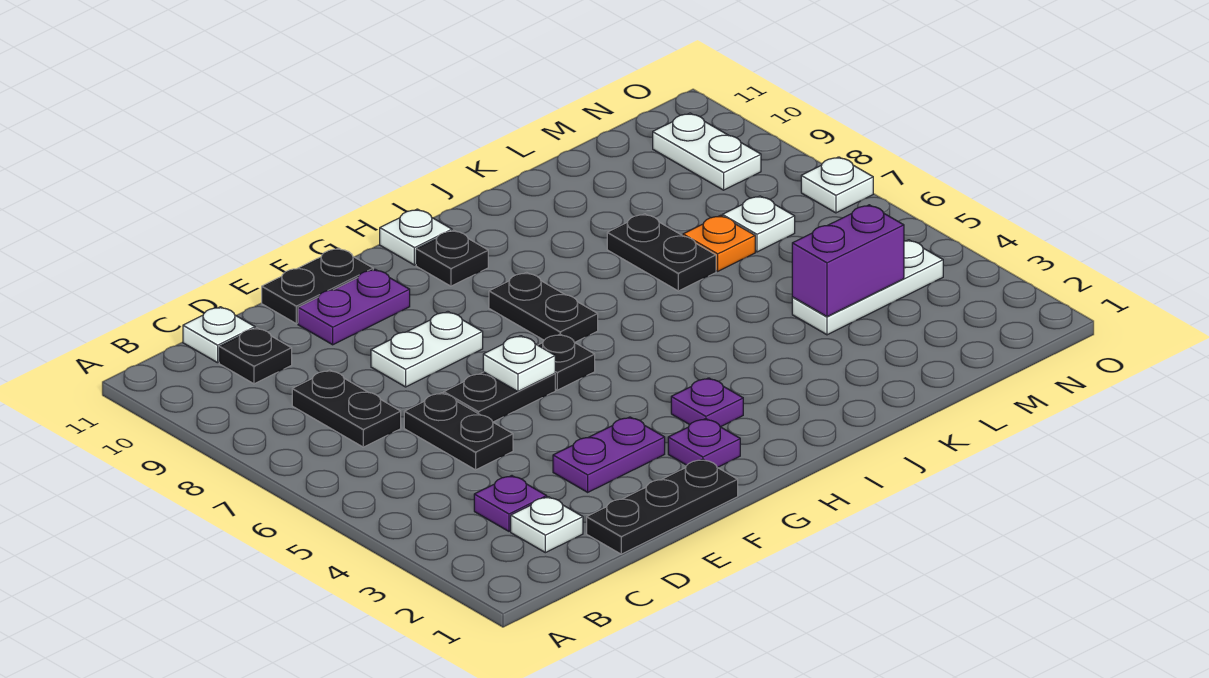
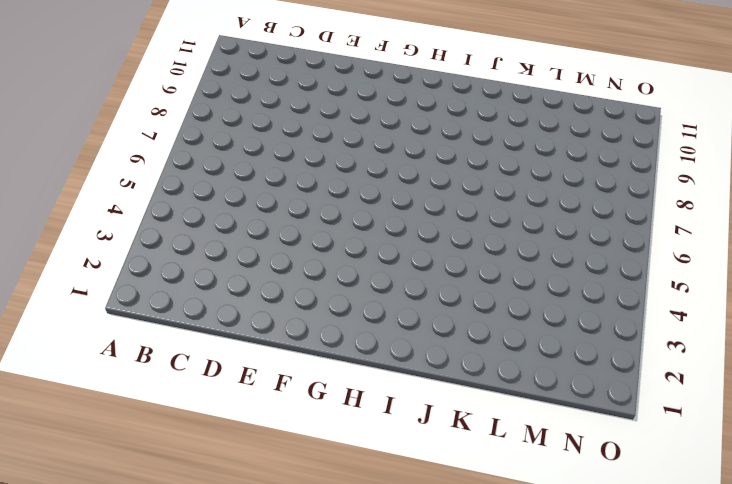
none -> white 1x1 plate [511,497,583,553]
none -> purple 1x1 plate [474,476,547,531]
none -> black 1x2 plate [292,370,401,447]

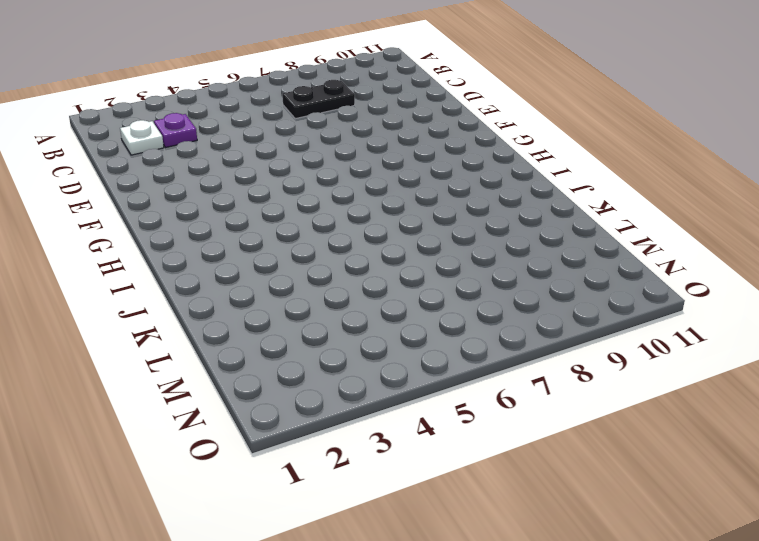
none -> black 1x1 plate [219,328,292,384]
none -> white 1x1 plate [183,307,255,363]
none -> black 1x3 plate [587,459,738,554]

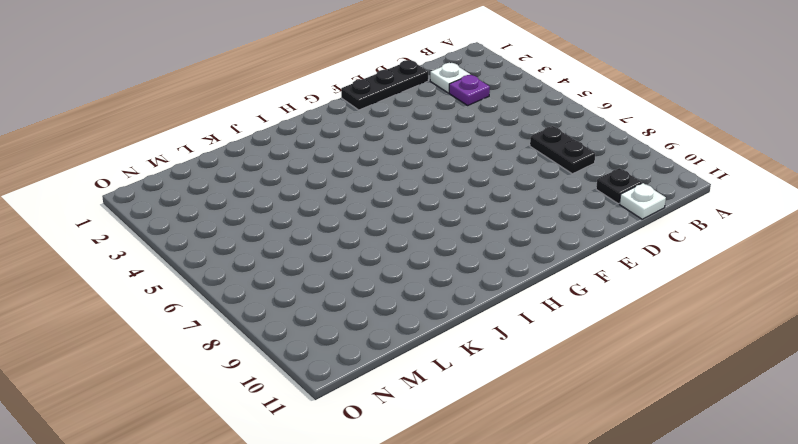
none -> black 1x2 plate [404,393,513,470]
none -> purple 1x2 plate [553,417,665,492]
none -> black 1x2 plate [444,372,555,422]

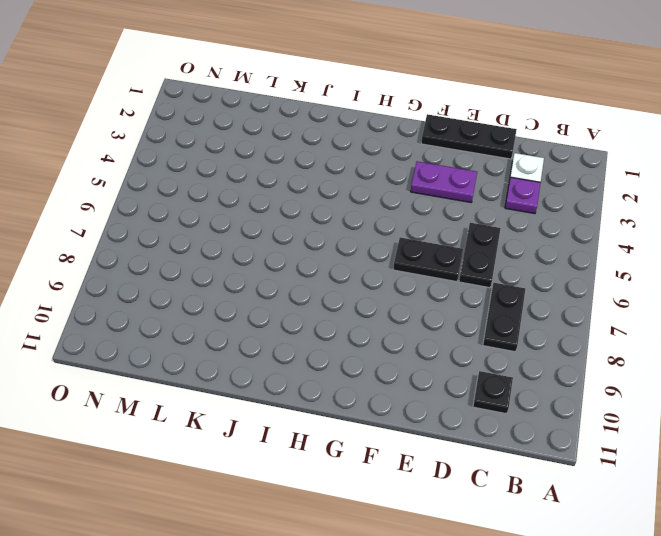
none -> white 1x1 plate [183,307,255,363]
none -> white 1x2 plate [371,312,483,387]
none -> purple 1x2 plate [298,269,410,345]

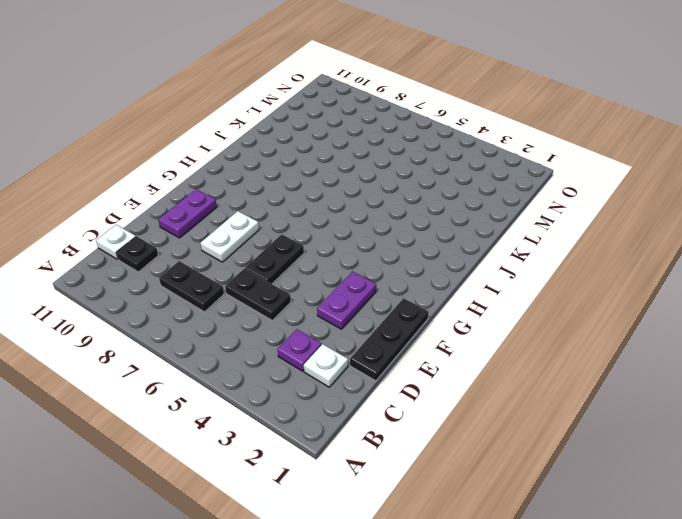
none -> black 1x2 plate [262,248,373,324]
none -> purple 1x1 plate [668,419,740,468]
none -> black 1x1 plate [538,334,595,390]

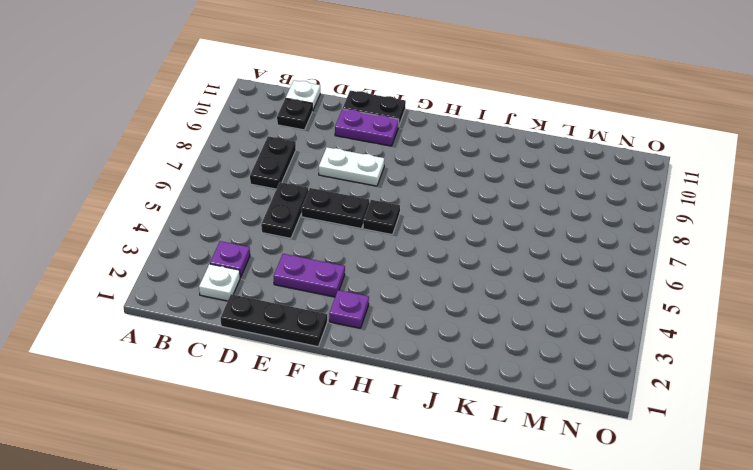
none -> purple 1x1 plate [671,378,743,427]
none -> black 1x2 plate [489,272,598,342]
none -> black 1x1 plate [416,230,488,286]

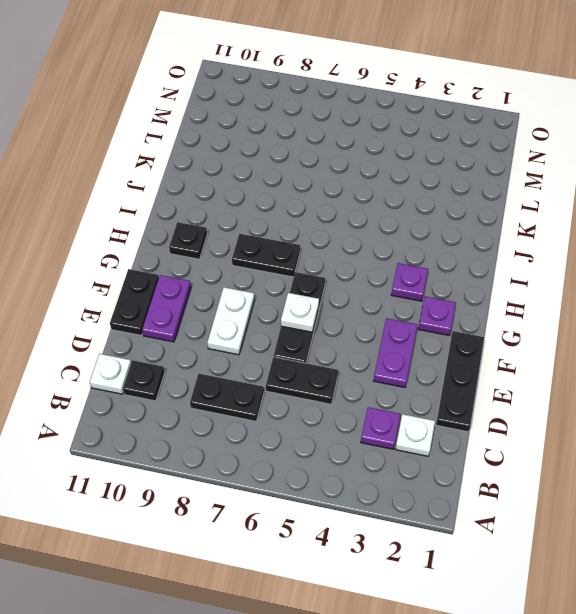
none -> white 1x1 plate [380,209,452,265]
none -> black 1x2 plate [607,214,716,291]
none -> white 1x3 plate [792,240,943,335]

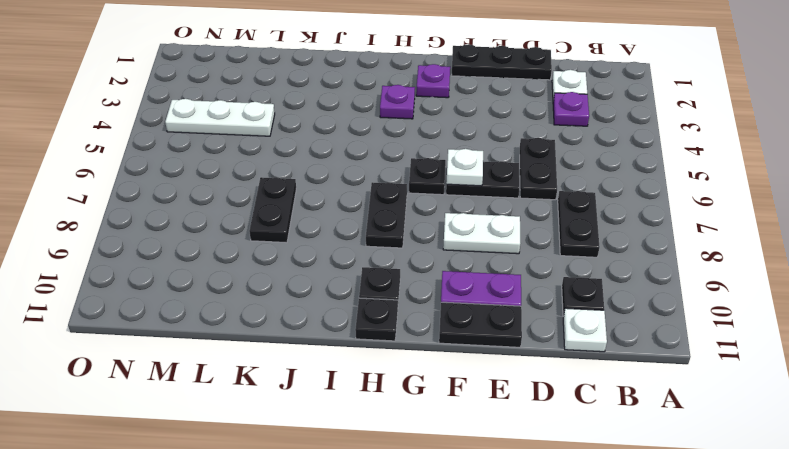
black 1x1 plate [355,298,398,341] -> white 1x1 plate [380,209,452,265]
none -> purple 1x2 plate [553,417,665,492]
none -> orange 1x1 plate [683,216,755,271]
none -> white 1x1 plate [722,196,795,252]

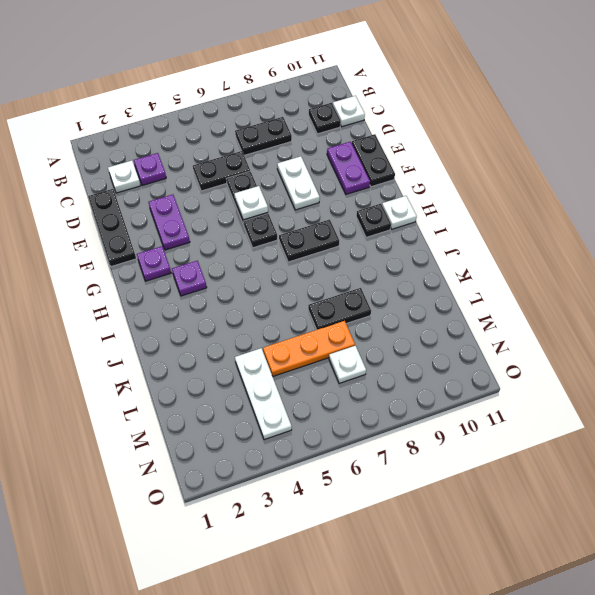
orange 1x3 plate [263,321,355,376] -> orange 1x1 plate [683,216,755,271]
none -> white 1x2 plate [653,113,761,190]
none -> white 1x1 plate [801,157,873,213]
none -> purple 1x2 brick [792,205,904,317]

